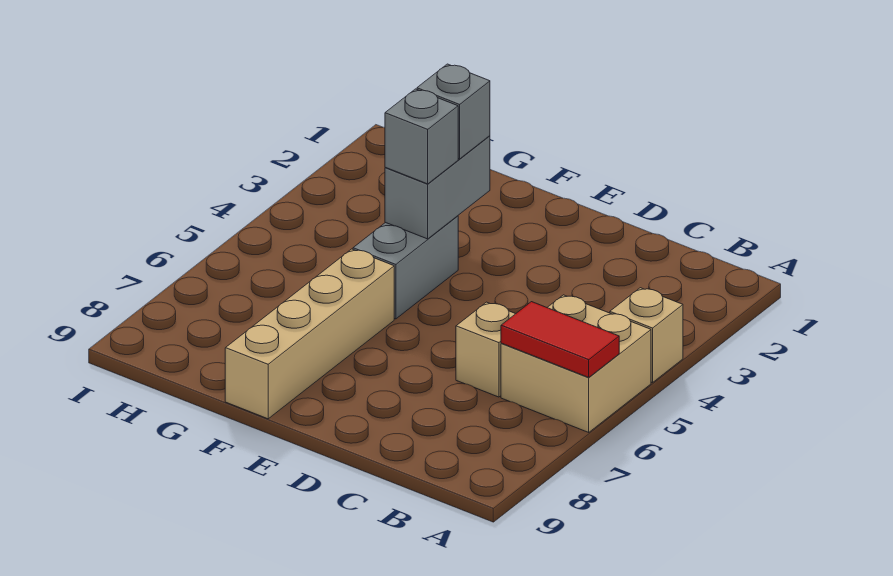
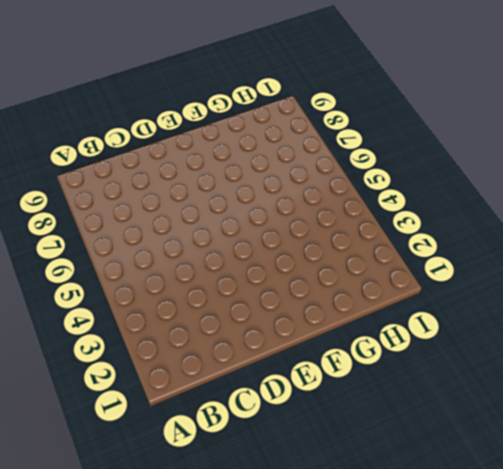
none -> tan 1x1 brick [610,288,683,383]
none -> tan 2x2 brick [501,295,651,432]

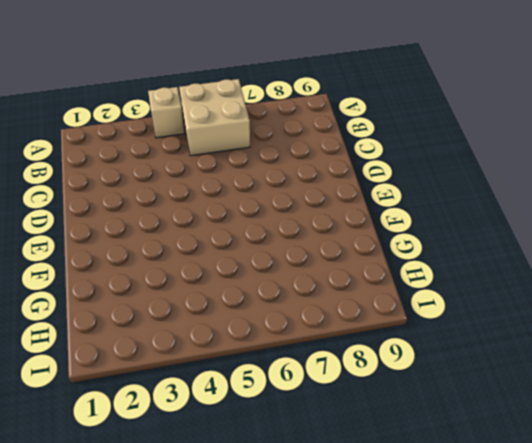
none -> tan 1x1 brick [456,302,515,397]
none -> grey 1x2 brick [353,216,458,319]

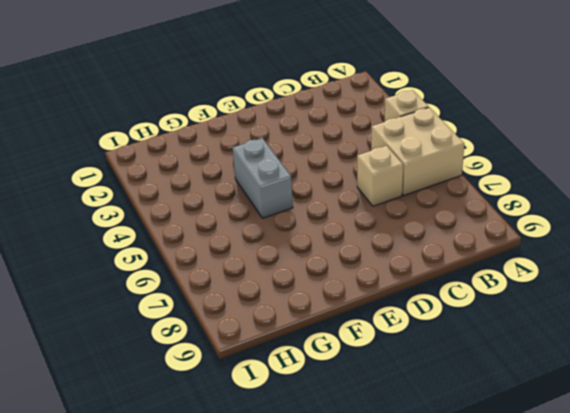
none -> tan 1x4 brick [225,249,394,419]
none -> red 1x2 tile [501,302,619,377]

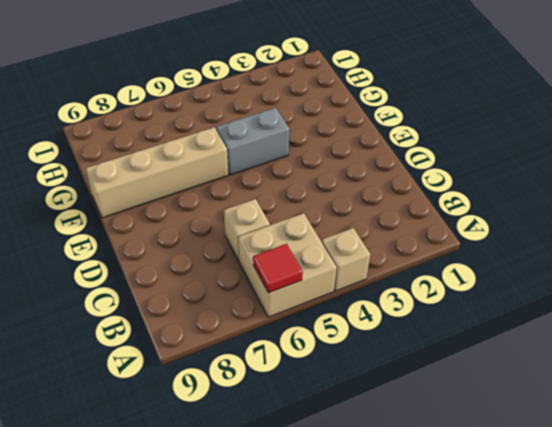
red 1x1 tile [253,244,303,293] -> red 1x2 tile [501,302,619,377]
none -> grey 1x2 brick [385,136,490,239]
none -> grey 1x1 brick [417,64,490,159]

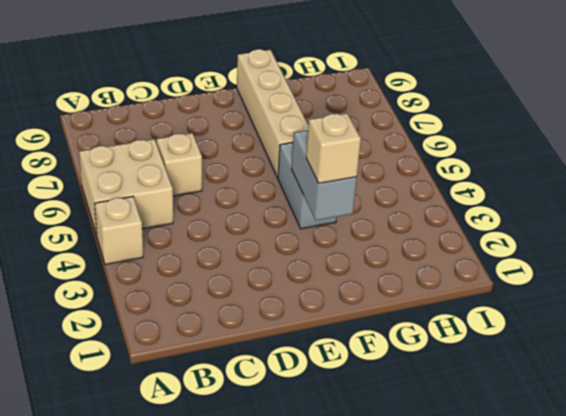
tan 1x1 brick [306,113,361,183] -> grey 1x1 brick [417,64,490,159]
none -> red 1x2 tile [501,302,619,377]
none -> grey 1x1 brick [385,89,458,184]

